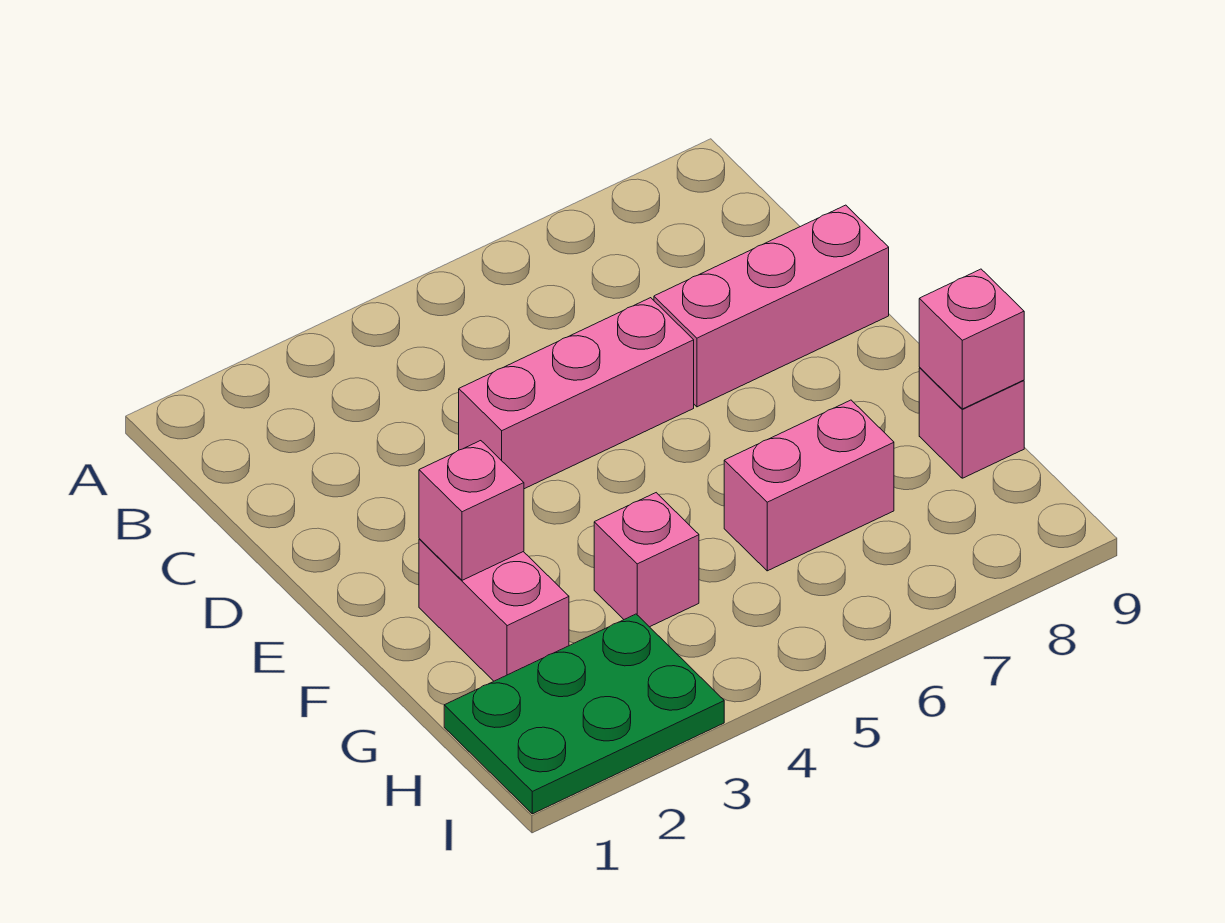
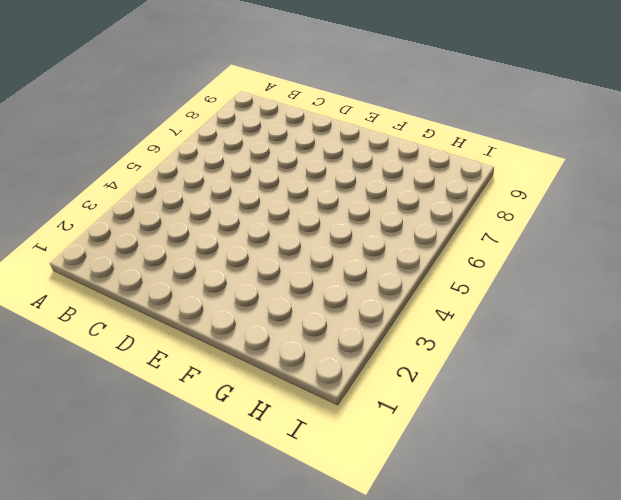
none -> pink 1x3 brick [459,298,694,489]
none -> pink 1x3 brick [654,205,889,407]

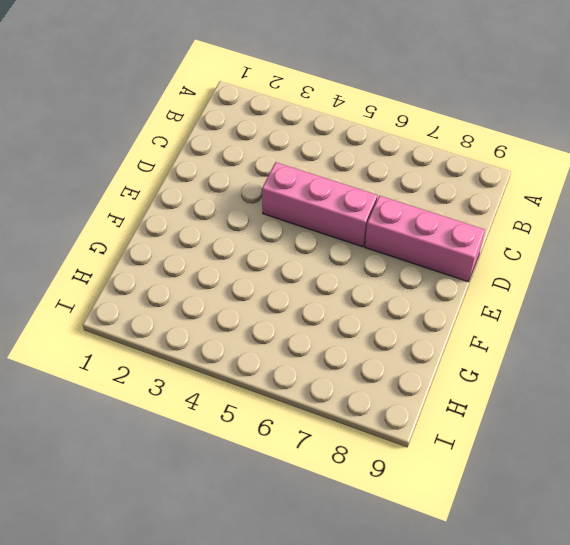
none -> pink 1x2 brick [419,539,569,681]
none -> pink 1x1 brick [594,493,699,627]

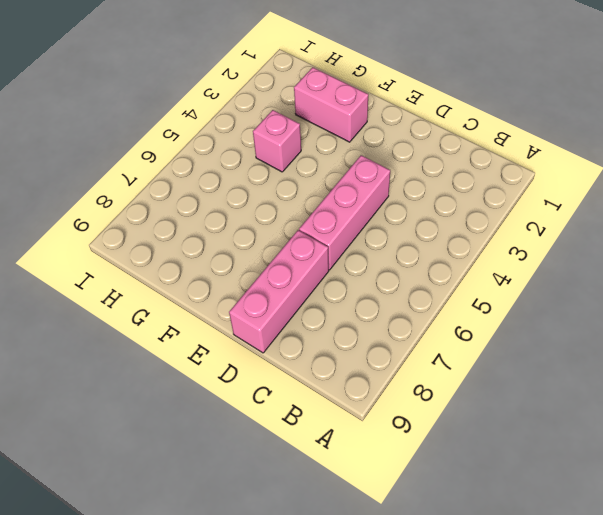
none -> pink 1x2 brick [724,400,894,571]
none -> pink 1x1 brick [919,368,1024,478]

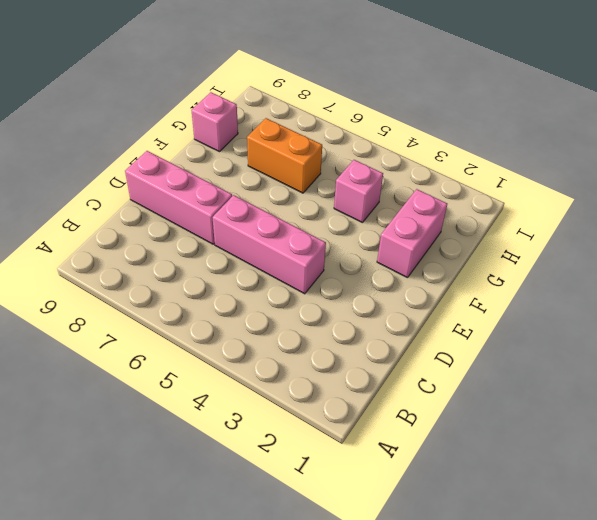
orange 1x2 brick [247,118,322,193] -> pink 1x2 brick [724,400,894,571]
none -> green 2x3 plate [444,614,724,814]
none -> pink 1x1 brick [419,441,524,580]

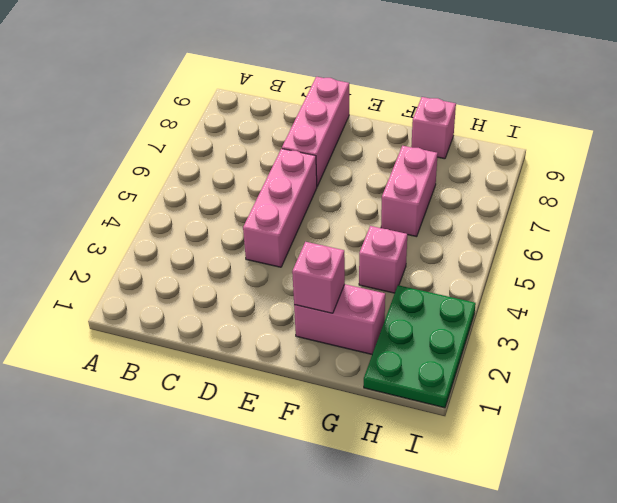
none -> pink 1x1 brick [919,269,1024,409]

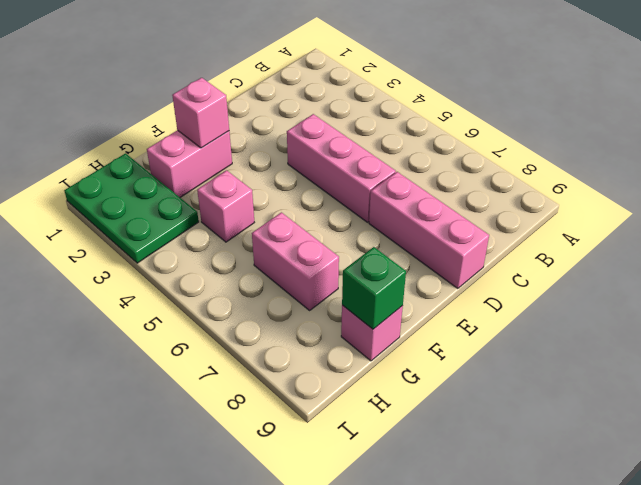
green 1x1 brick [342,247,406,329] -> pink 1x1 brick [919,269,1024,409]

